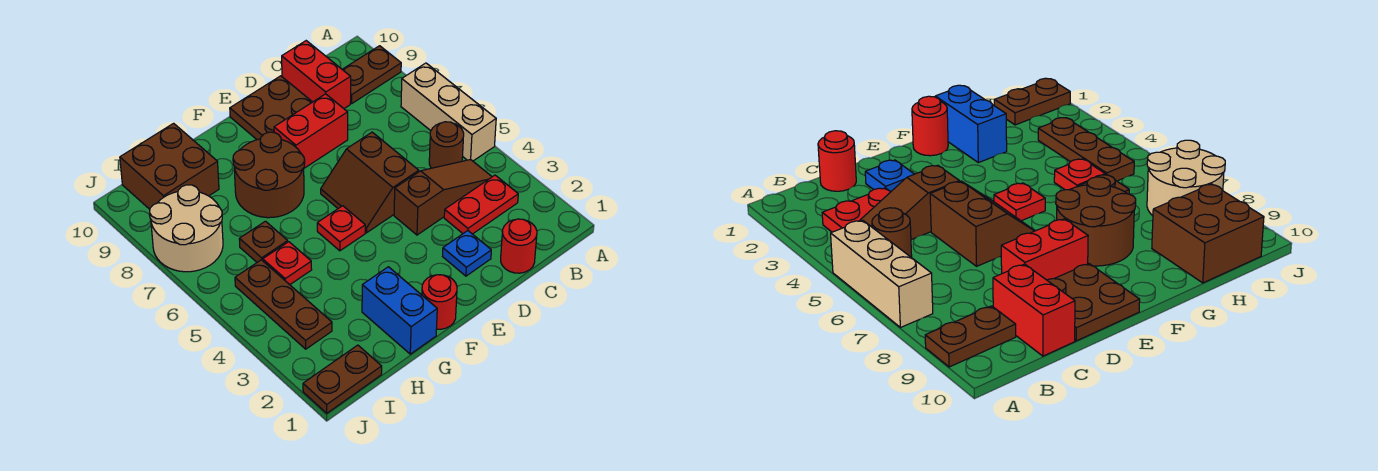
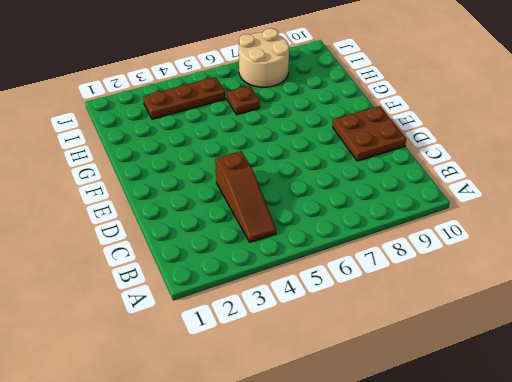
none -> tan 1x3 brick [401,63,496,161]
none -> brown 1x2 plate [342,46,401,103]
none -> red 1x2 plate [444,175,518,234]

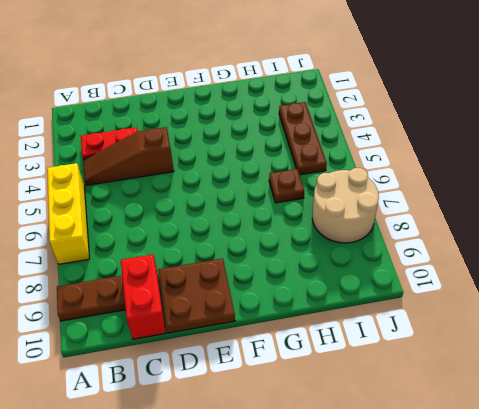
yellow 1x3 brick [47,163,90,264] -> tan 1x3 brick [401,63,496,161]
none -> brown 1x1 round brick [429,122,464,168]
none -> red 1x1 round brick [501,219,537,273]
none -> blue 1x1 plate [443,231,491,276]

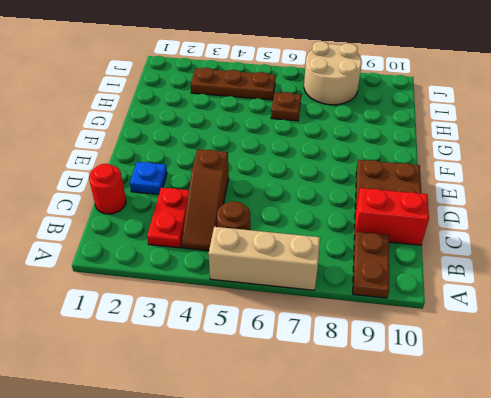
none -> brown 2x2 slope [321,132,419,233]
none -> red 1x2 brick [274,94,348,168]
none -> red 1x1 round brick [422,275,457,329]

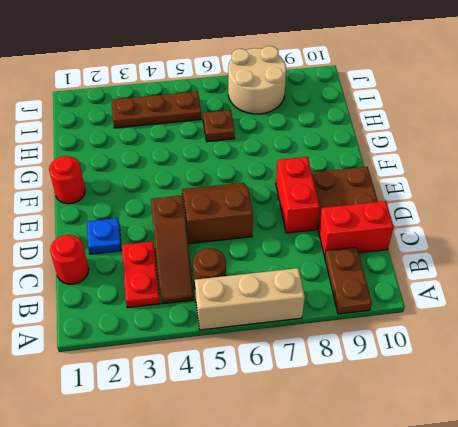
none -> red 1x1 plate [317,206,365,251]
none -> brown 2x2 round brick [233,132,305,218]
none -> blue 1x2 brick [362,267,437,354]

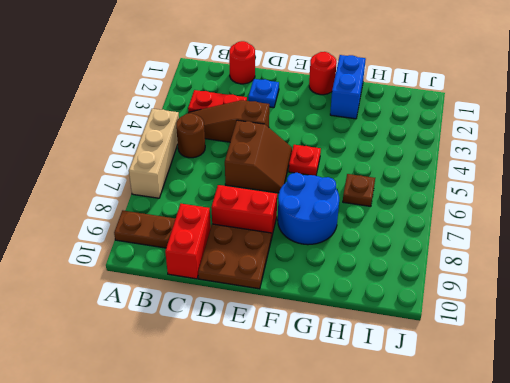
blue 2x2 round brick [278,173,339,245] -> brown 2x2 round brick [233,132,305,218]
none -> red 1x1 plate [263,242,312,285]
none -> brown 2x2 brick [120,123,219,209]
none -> brown 1x2 plate [303,345,382,413]

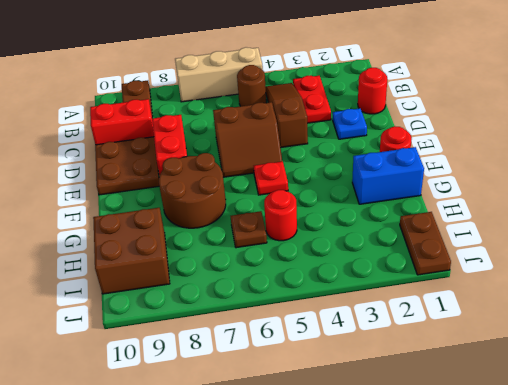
red 1x1 round brick [264,190,297,241] -> red 1x1 plate [263,242,312,285]
none -> brown 1x3 plate [235,260,332,349]
none -> tan 2x2 round brick [150,185,223,272]

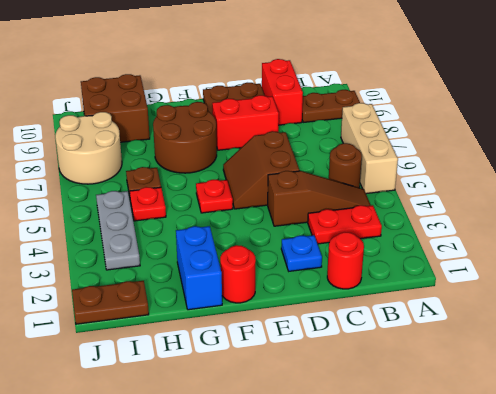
grey 1x3 plate [96,191,140,270] -> brown 1x3 plate [235,260,332,349]

